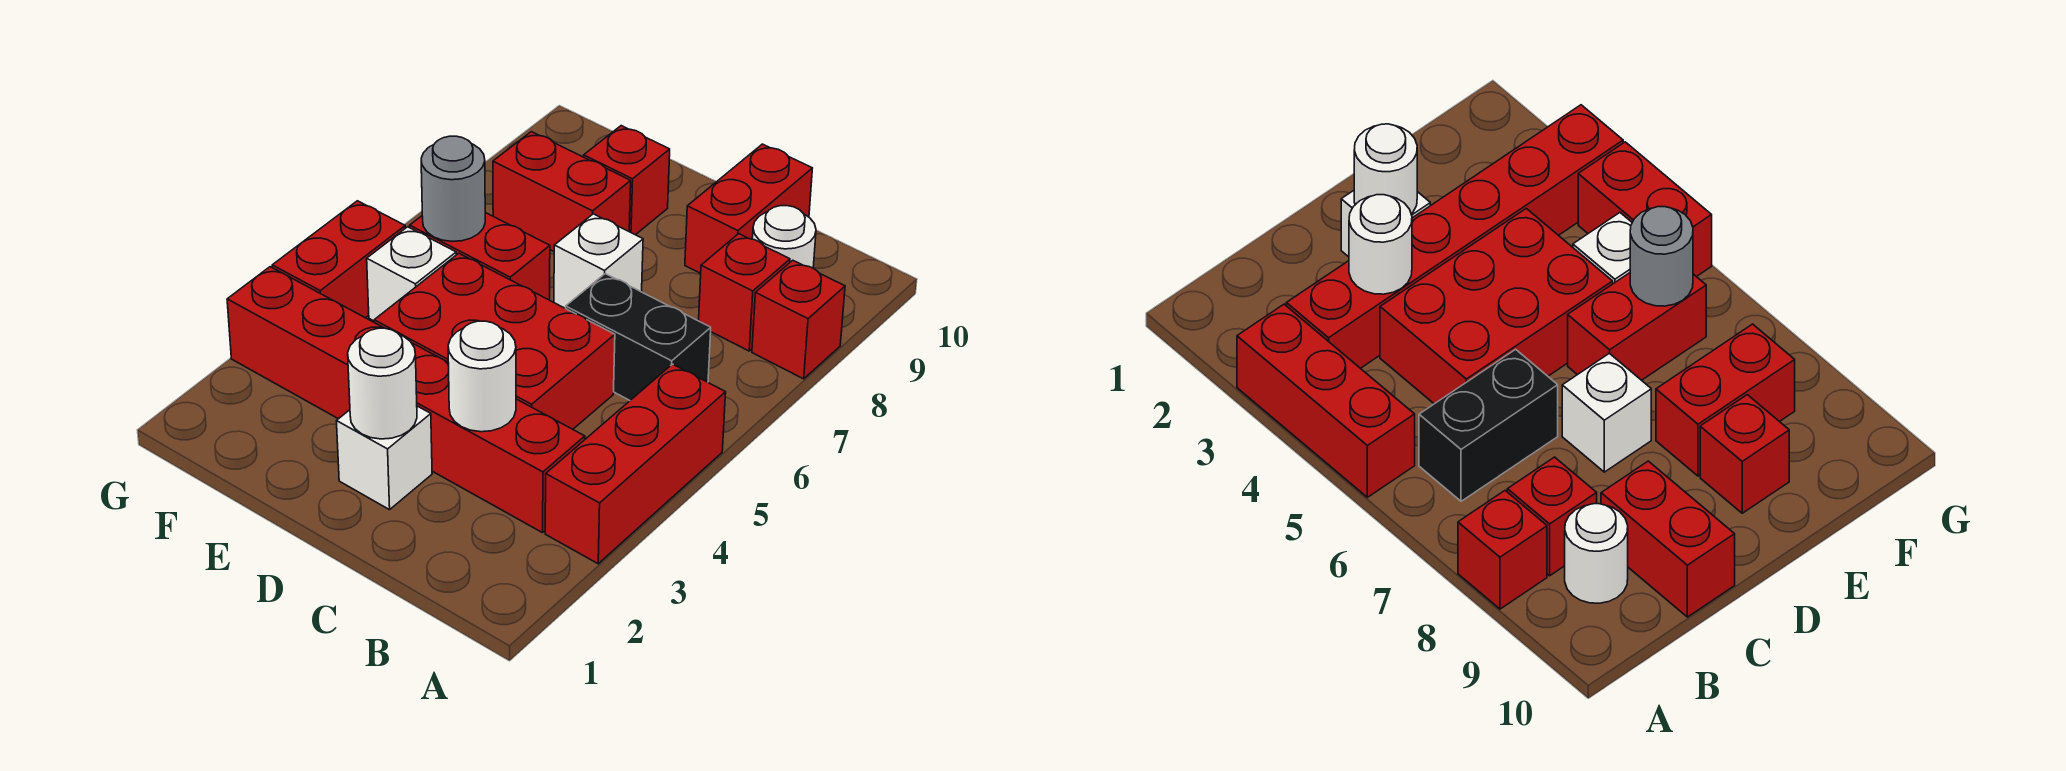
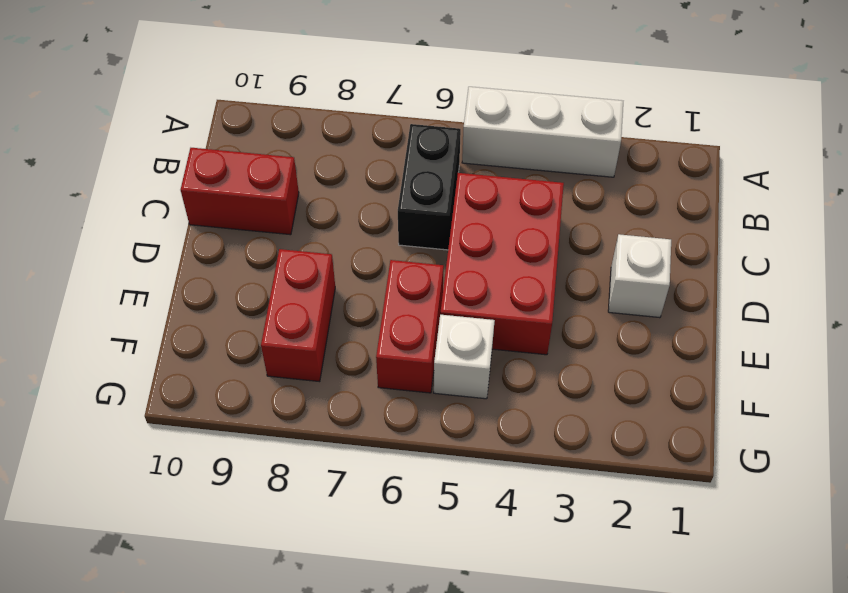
white 1x3 brick [462,87,623,177] -> red 1x3 brick [545,364,726,564]
none -> red 1x1 brick [752,260,845,379]
none -> red 1x6 brick [227,267,585,533]
none -> red 1x1 brick [699,234,790,351]

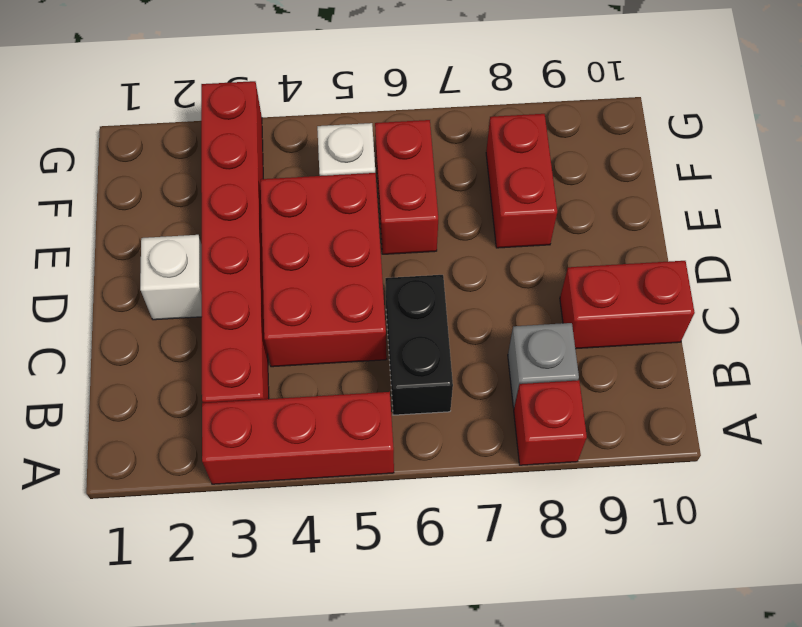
grey 1x1 brick [508,323,579,408] -> red 1x1 brick [699,234,790,351]
none -> white 1x1 round brick [752,206,816,268]
none -> white 1x1 brick [554,214,643,308]
none -> red 1x1 brick [584,126,670,235]

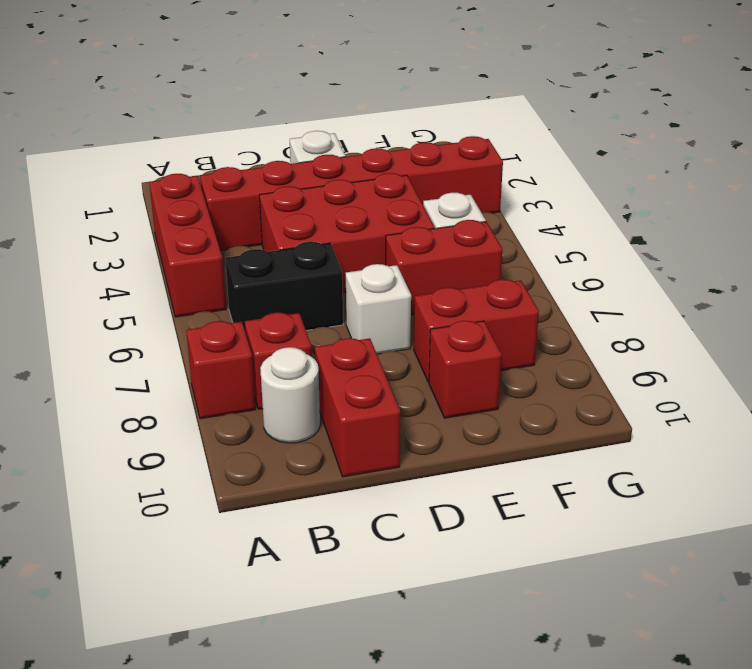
none -> red 1x2 brick [272,201,405,318]
none -> white 1x1 round brick [448,321,516,432]
none -> white 1x1 round brick [348,328,417,439]

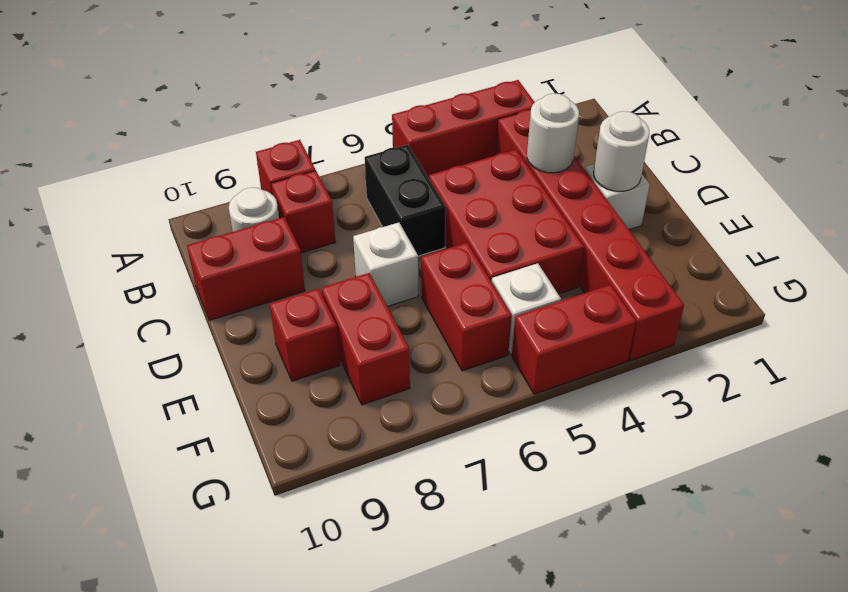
none -> grey 1x1 round brick [421,136,485,241]

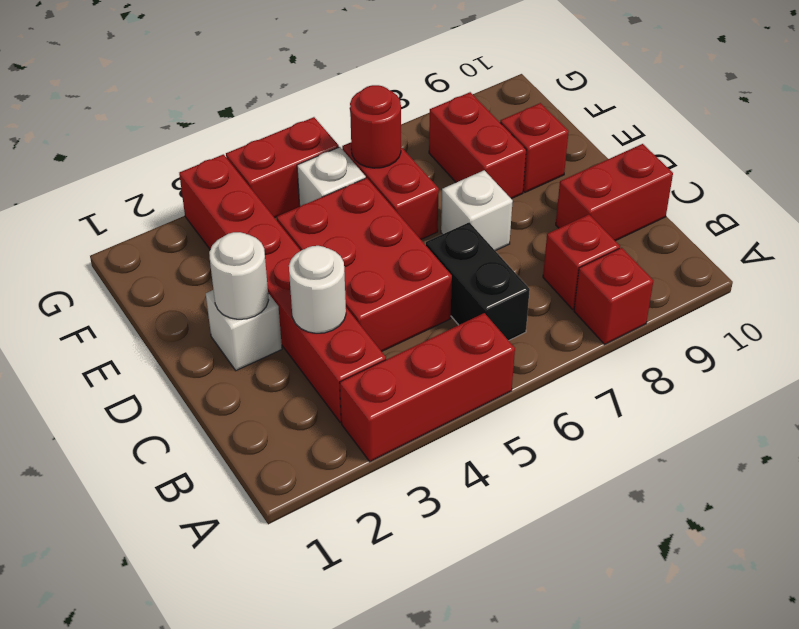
red 1x1 round brick [350,85,401,168] -> grey 1x1 round brick [421,136,485,241]
none -> white 1x1 round brick [752,206,816,268]

